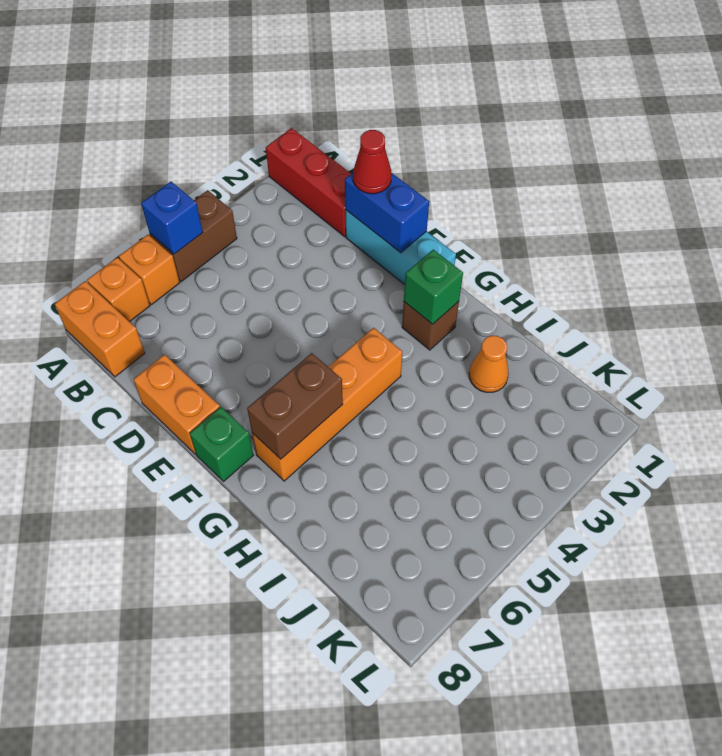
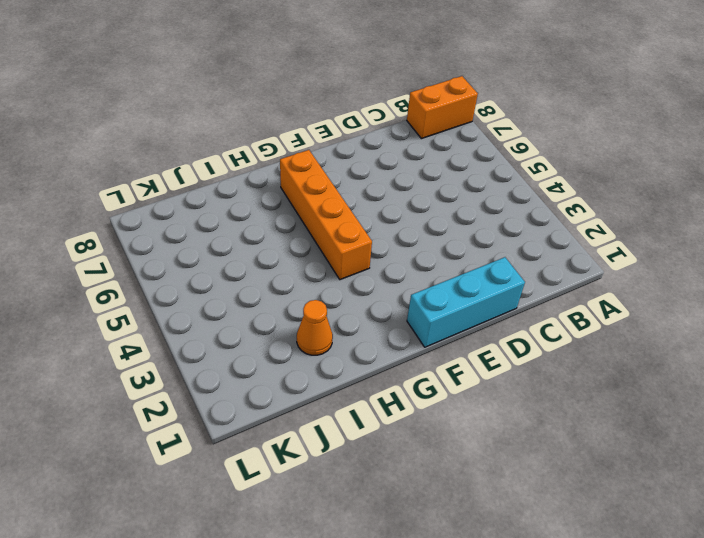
none -> red 1x3 brick [266,128,351,237]
none -> brown 1x2 brick [150,190,237,282]
none -> orange 1x1 brick [119,235,180,305]

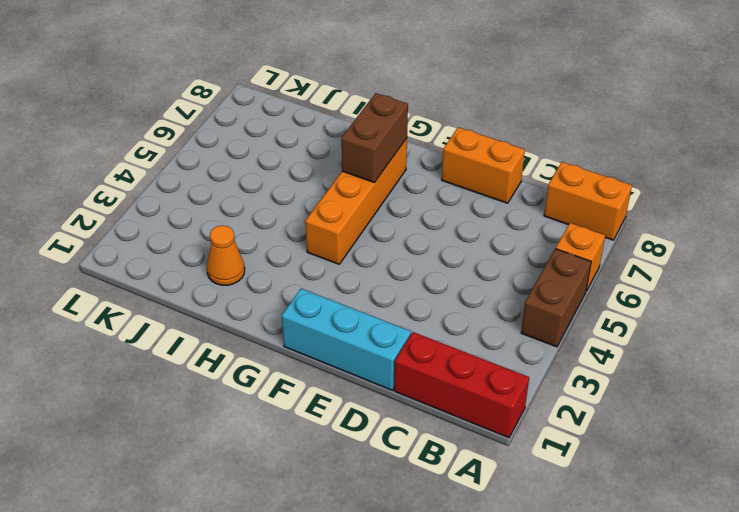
none -> orange 1x1 brick [87,258,150,322]
none -> green 1x1 brick [190,407,253,481]
none -> brown 1x1 brick [402,302,459,350]

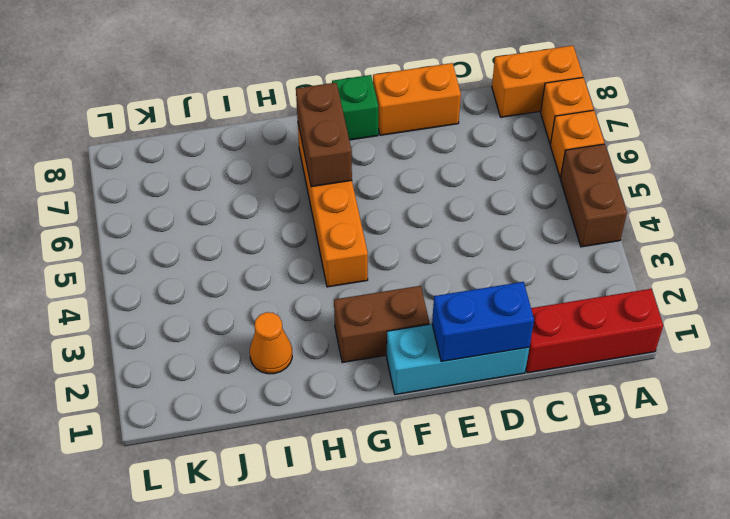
brown 1x2 brick [334,286,429,363] -> brown 1x1 brick [402,302,459,350]
none -> blue 1x1 brick [141,182,203,254]
none -> green 1x1 brick [404,250,463,324]
none -> red 1x1 cone [353,130,392,194]

